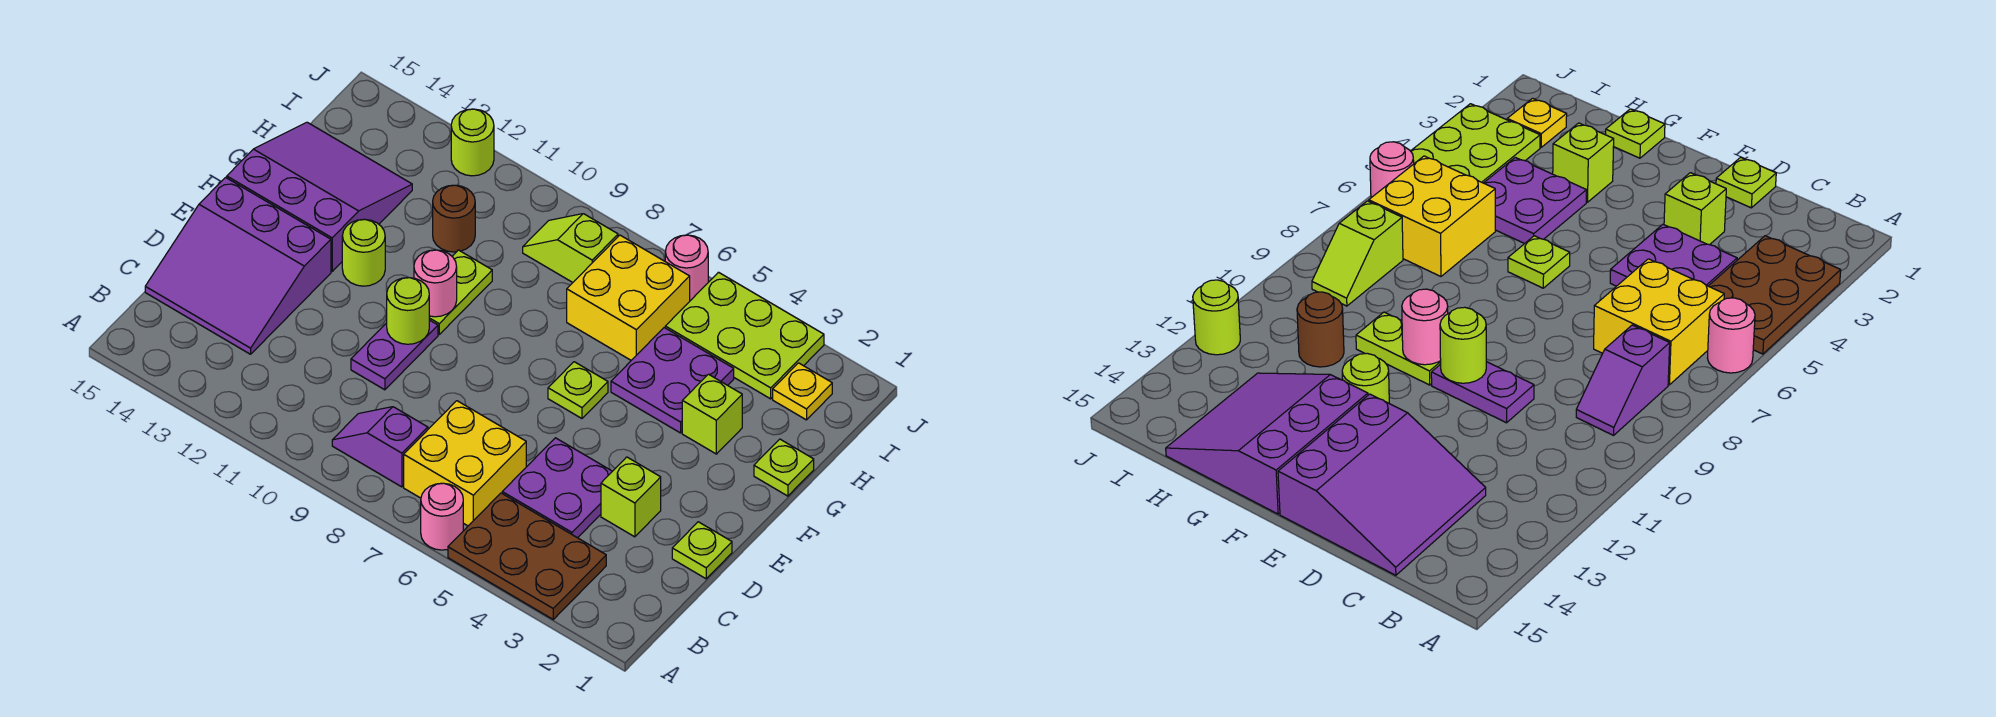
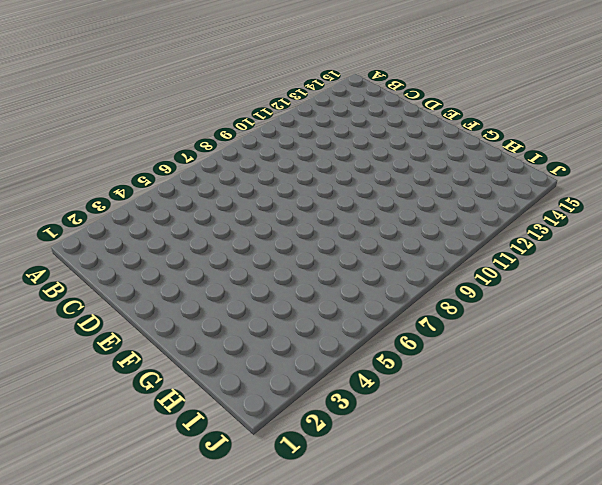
none -> brown 2x3 plate [448,493,606,619]
none -> pink 1x1 round brick [421,483,463,550]
none -> yellow 2x2 brick [404,401,526,526]

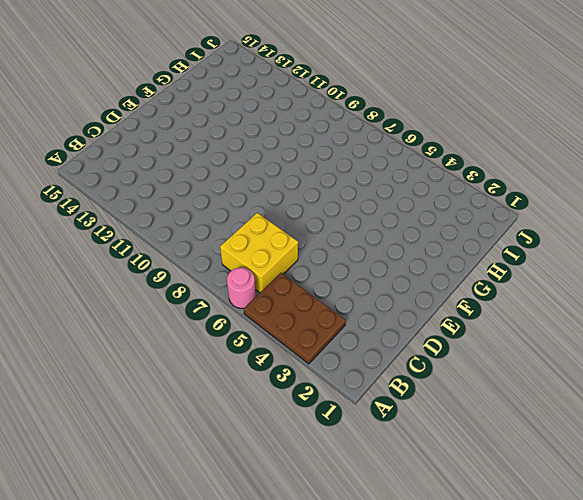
none -> purple 1x2 slope [332,407,428,487]
none -> purple 2x2 plate [502,438,612,538]
none -> purple 3x3 slope [145,178,331,354]

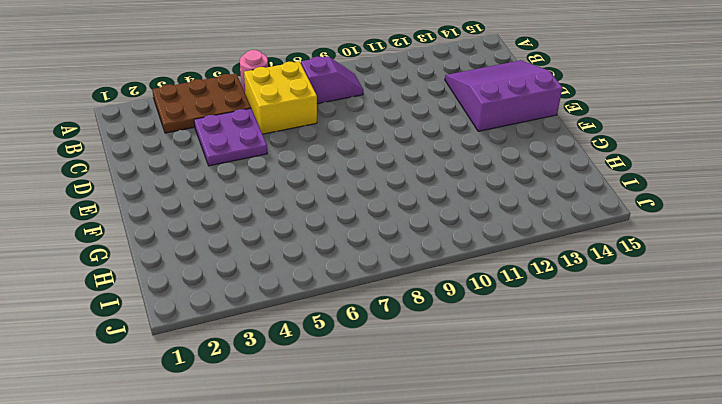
none -> lime 1x1 plate [672,522,732,579]
none -> lime 1x1 brick [601,457,661,537]
none -> purple 1x2 plate [351,320,438,390]

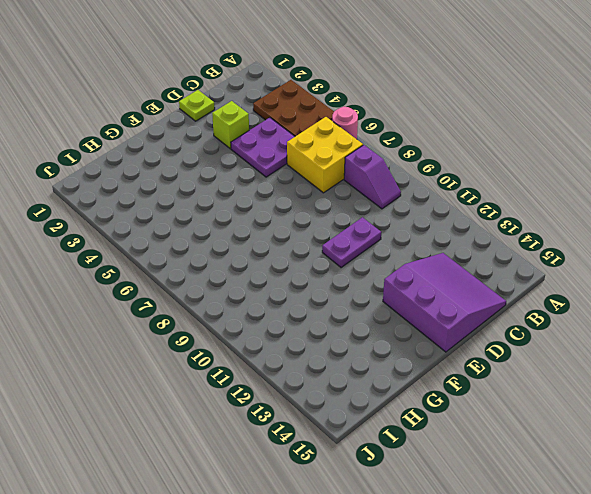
none -> lime 1x1 plate [548,362,608,418]
none -> lime 1x2 plate [429,250,492,334]
none -> lime 1x1 round brick [342,219,385,286]

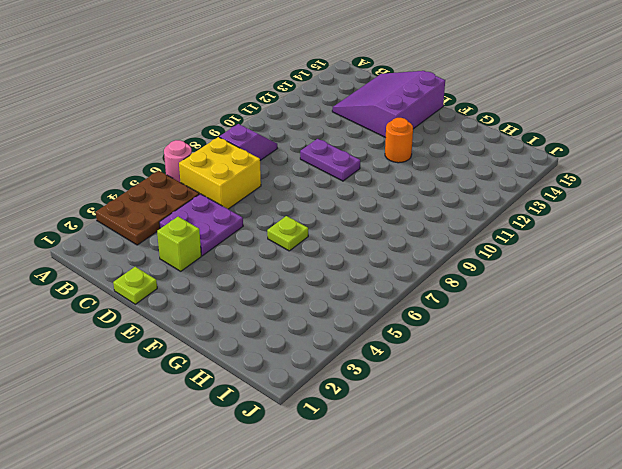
orange 1x1 round brick [385,118,413,163] -> lime 1x1 round brick [342,219,385,286]
none -> lime 1x2 plate [429,250,492,334]
none -> purple 3x3 slope [227,122,412,271]
none -> lime 1x1 plate [754,439,814,496]

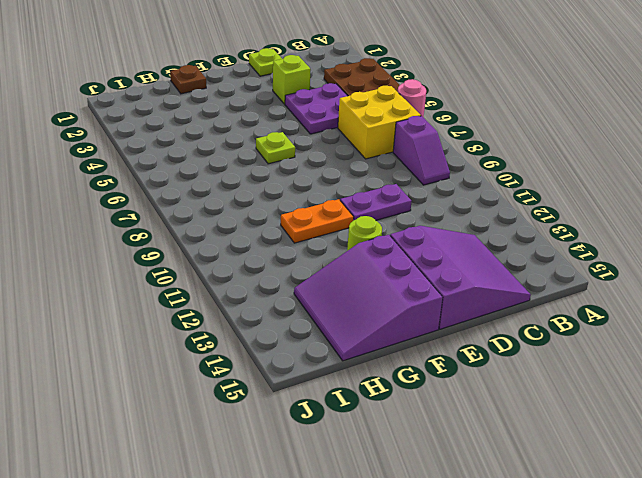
orange 1x2 plate [281,199,354,243] -> lime 1x2 plate [429,250,492,334]
brown 1x1 plate [170,65,206,94] -> lime 1x1 plate [754,439,814,496]
none -> lime 1x1 brick [682,374,742,454]
none -> purple 2x2 plate [611,328,734,433]
none -> yellow 2x2 brick [567,235,690,360]

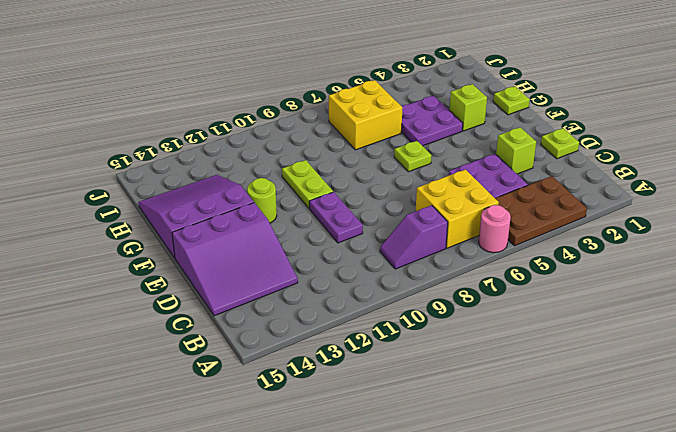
none -> brown 1x1 round brick [433,185,475,252]
none -> yellow 1x1 plate [773,363,832,420]
none -> lime 2x3 plate [665,272,824,399]

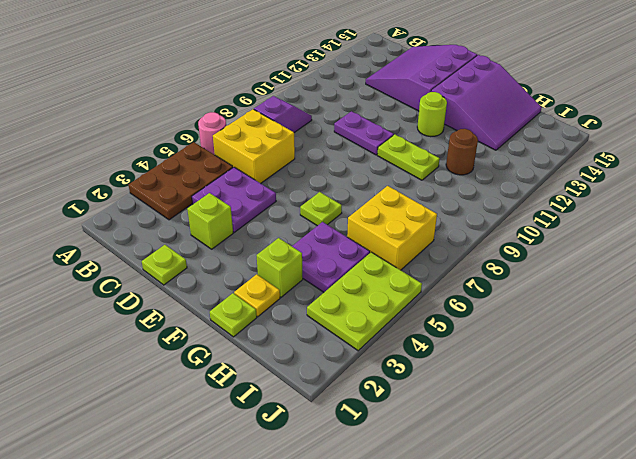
yellow 1x1 plate [234,274,280,317] -> yellow 1x1 plate moved to [773,363,832,420]
none -> lime 1x2 slope [523,214,618,282]
none -> pink 1x1 round brick [665,235,708,301]
none -> lime 1x1 round brick [451,109,494,176]

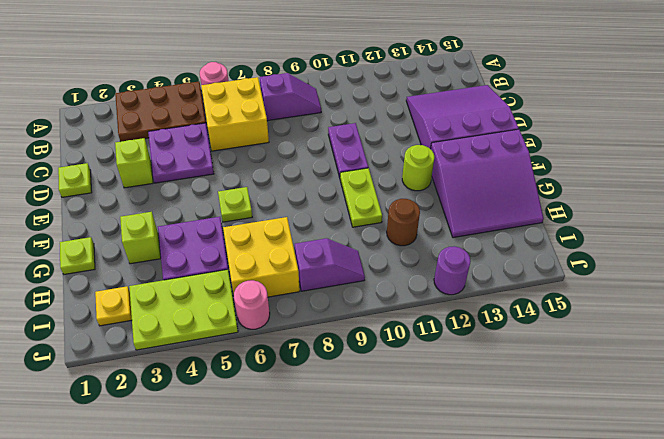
purple 1x2 slope [295,238,365,291] -> lime 1x2 slope [523,214,618,282]
purple 1x1 round brick [434,246,471,295] -> lime 1x1 round brick [451,109,494,176]
none -> lime 1x1 round brick [387,278,429,344]
none -> pink 1x1 round brick [414,250,457,317]

